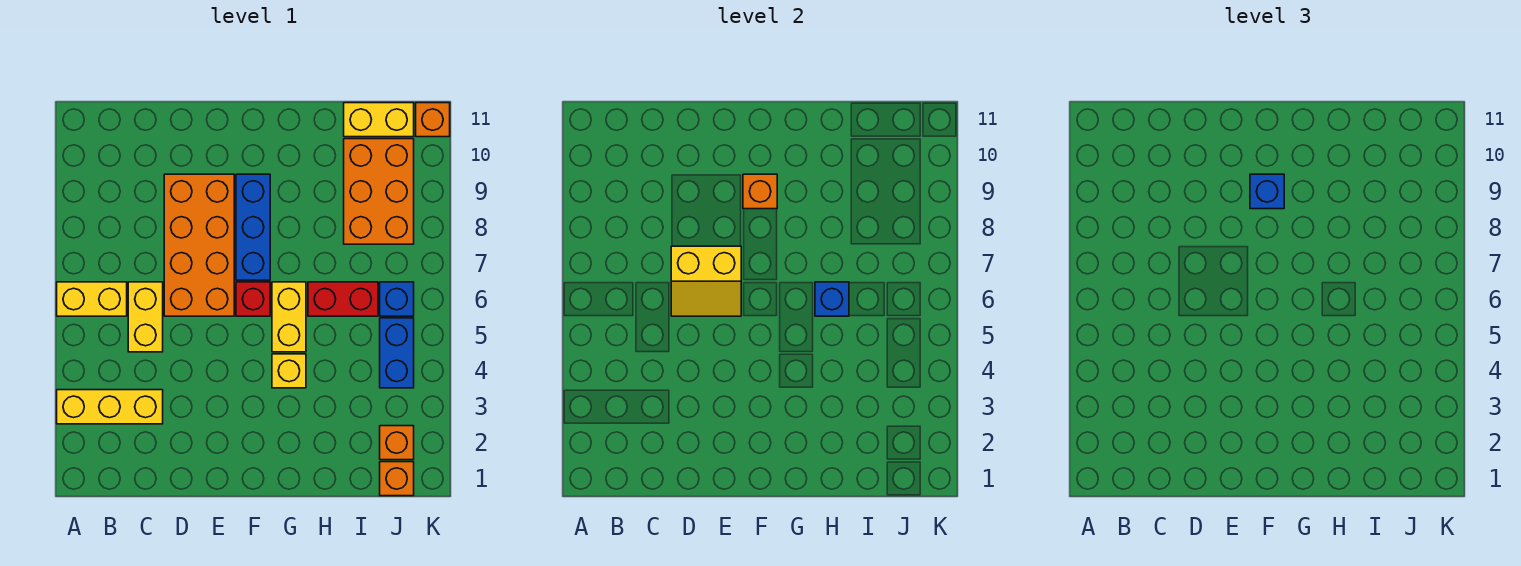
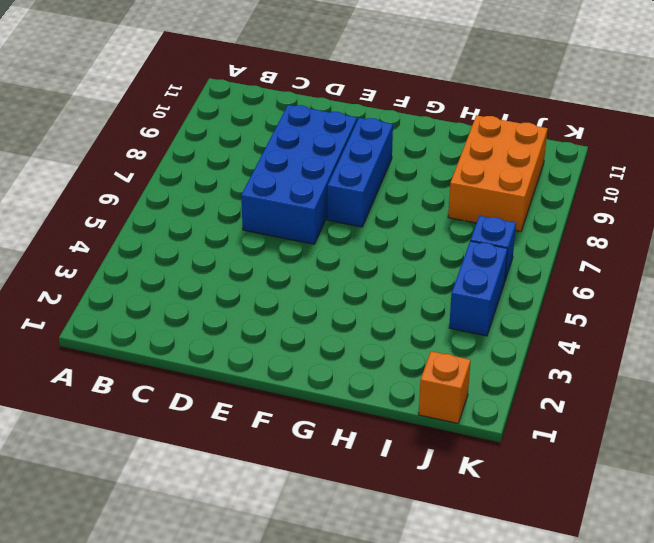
blue 2x4 brick [241,105,357,244] -> orange 2x4 brick [164,174,234,316]
none -> yellow 1x3 brick [57,390,163,424]
none -> yellow 1x2 brick [57,282,127,316]
none -> yellow 1x2 brick [128,282,163,352]

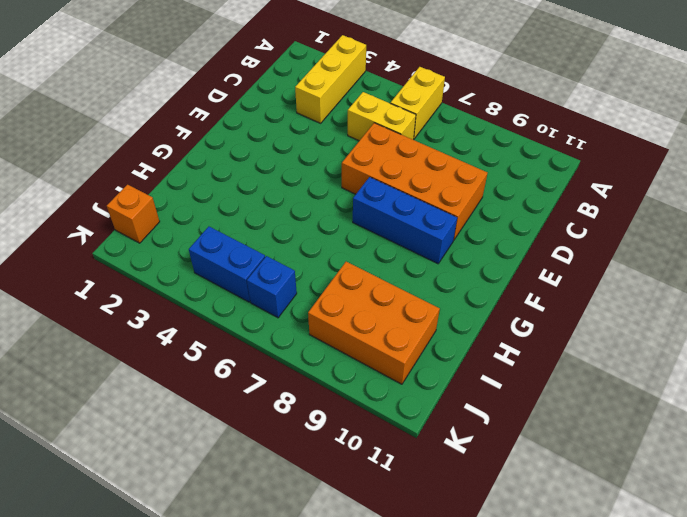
none -> red 1x1 brick [236,282,270,316]
none -> yellow 1x1 brick [272,354,306,388]
none -> yellow 1x2 brick [272,282,306,352]

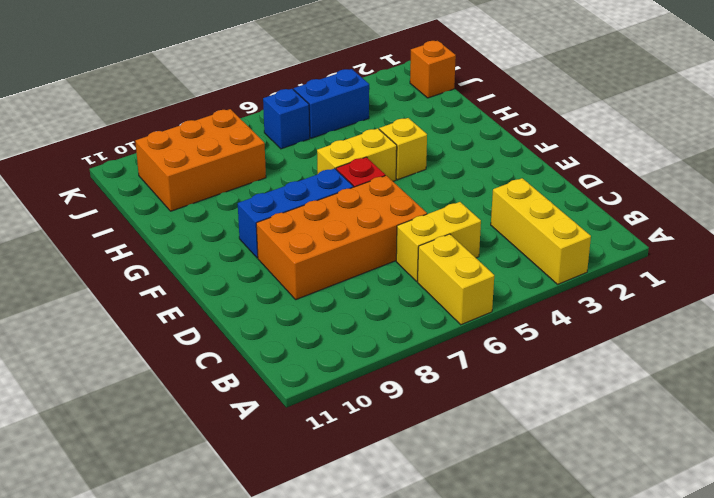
none -> red 1x2 brick [308,282,378,316]
none -> yellow 1x2 brick [344,103,414,137]
none -> orange 1x1 brick [380,426,414,460]

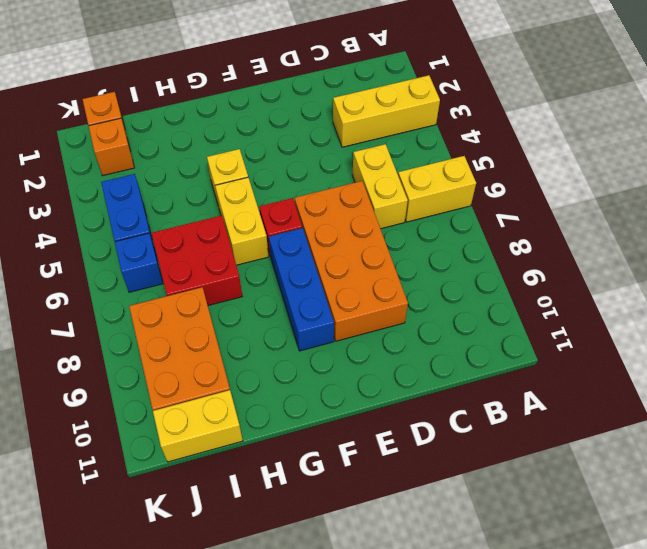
red 2x2 brick [152,215,242,305] -> red 1x2 brick [308,282,378,316]
none -> orange 1x1 brick [416,103,450,137]
none -> yellow 2x2 slope [671,246,741,316]
none -> orange 1x1 brick [743,174,777,209]

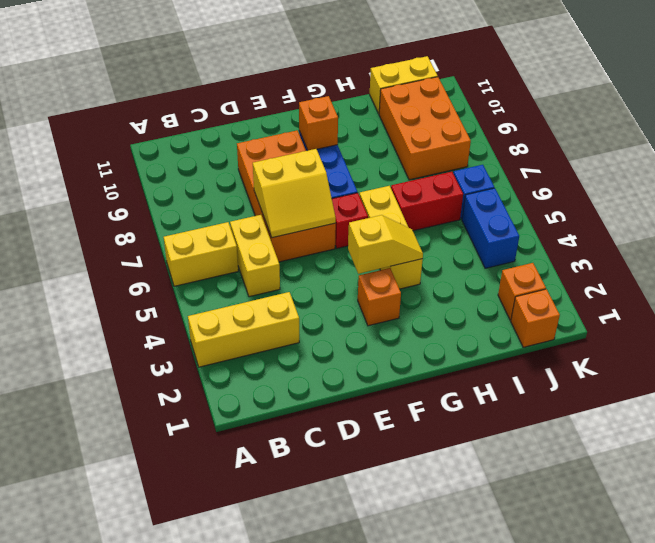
orange 1x1 brick [358,268,401,326] -> orange 1x1 brick moved to [416,103,450,137]
yellow 1x2 slope [348,215,423,274] -> none
none -> blue 1x1 brick [815,282,849,316]
none -> blue 1x1 brick [1250,174,1284,209]

